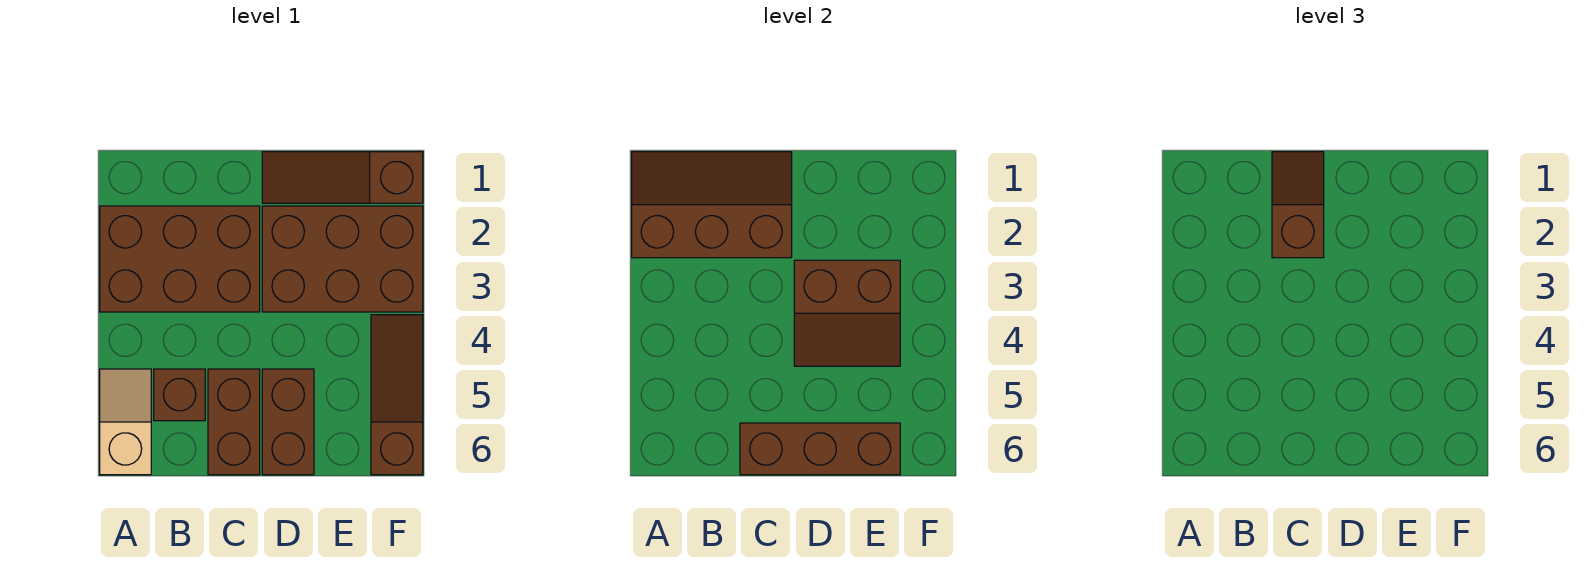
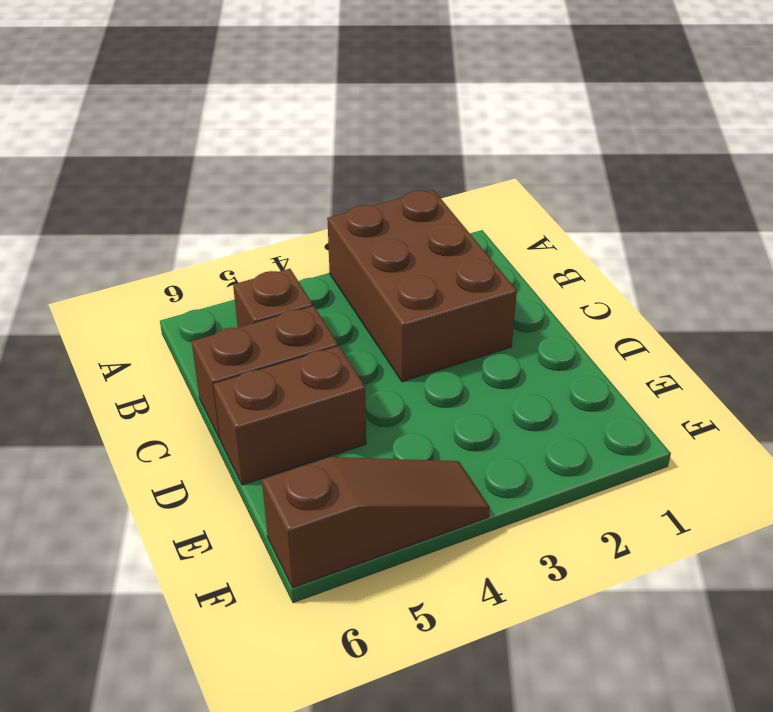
none -> tan 1x2 slope [100,369,151,475]
none -> brown 1x3 slope [262,152,423,203]
none -> brown 2x3 brick [262,206,423,312]

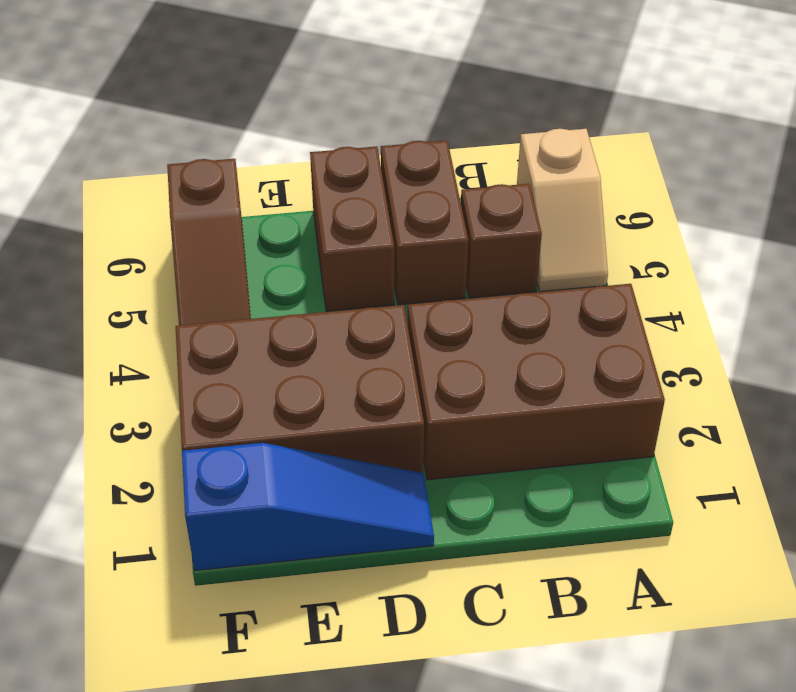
blue 1x3 slope [182,443,434,571] -> brown 1x3 slope [262,152,423,203]
none -> brown 2x3 slope [632,152,792,258]
none -> brown 1x3 brick [740,423,900,475]
none -> brown 2x2 slope [794,260,900,366]

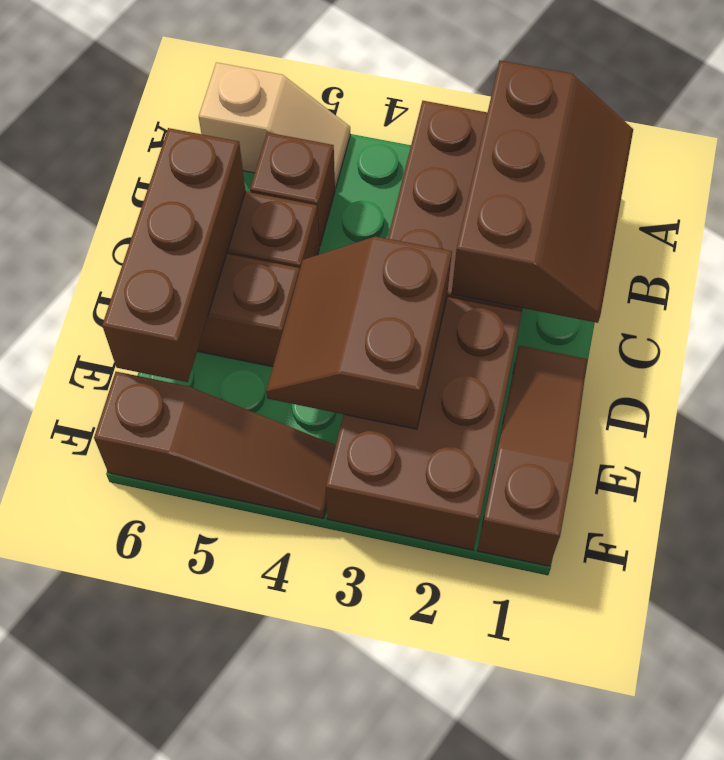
none -> brown 1x2 slope [1272,152,1324,258]

